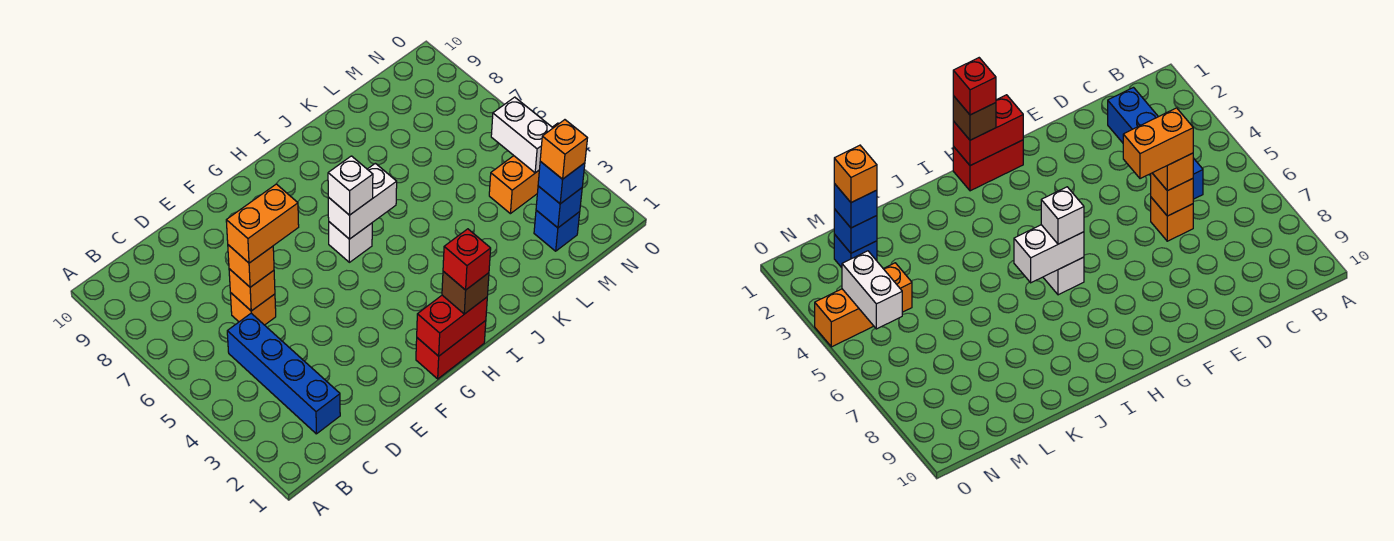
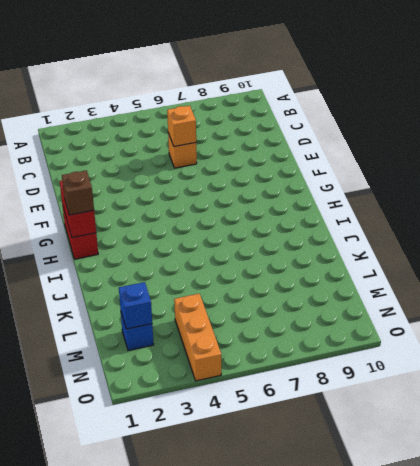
none -> blue 1x4 brick [227,313,340,434]
none -> white 1x1 brick [329,222,372,262]
none -> white 1x2 brick [328,163,397,239]

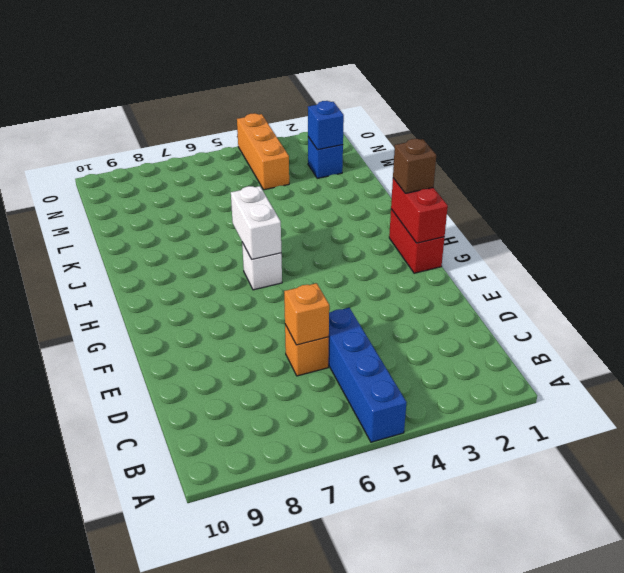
blue 1x4 brick [328,308,407,442] -> blue 1x4 brick turned to [227,313,340,434]
none -> white 1x2 brick [491,97,553,173]
none -> orange 1x1 brick [228,245,274,287]
none -> white 1x1 brick [328,156,373,215]

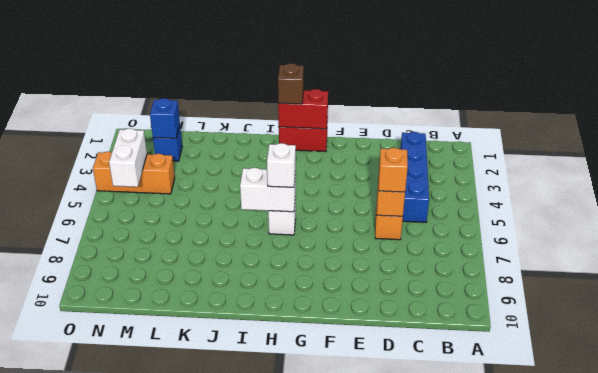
none -> blue 1x1 brick [538,162,585,204]
none -> orange 1x2 brick [226,184,299,263]
none -> red 1x1 brick [443,229,491,290]

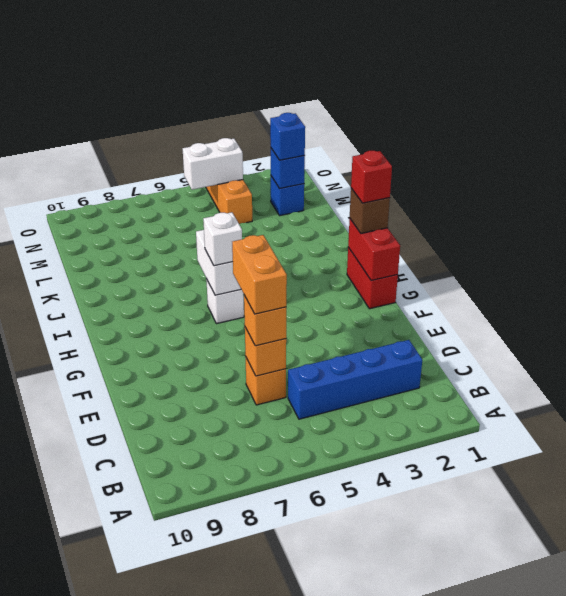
none -> orange 1x1 brick [540,120,587,179]

